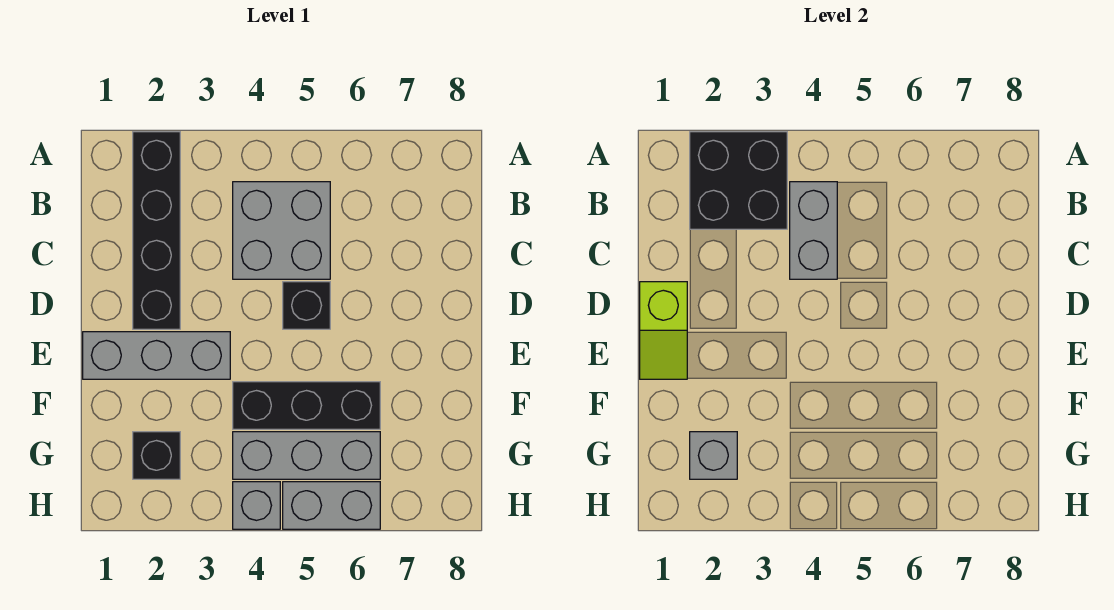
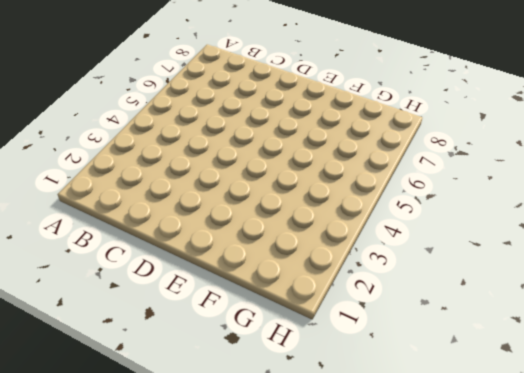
none -> black 1x4 brick [133,132,180,329]
none -> grey 2x2 brick [233,182,330,279]
none -> black 1x1 brick [283,282,330,329]

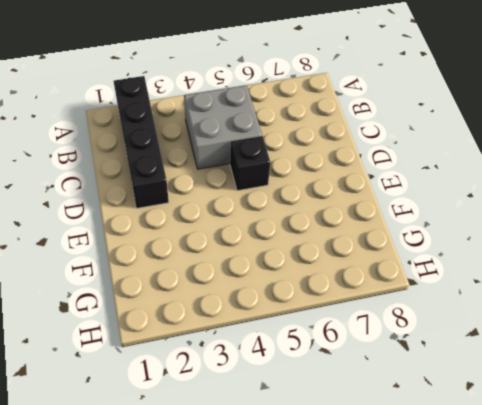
none -> grey 1x3 brick [83,332,230,379]
none -> black 1x3 brick [233,382,380,429]
none -> black 1x1 brick [133,432,180,479]

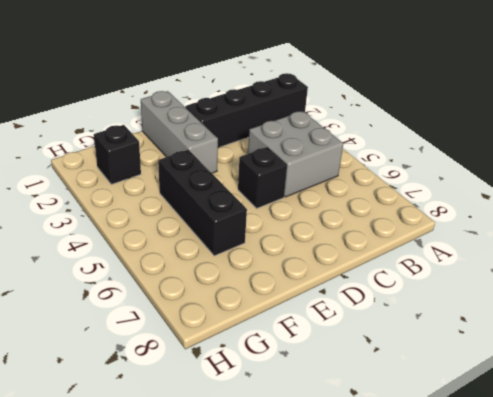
none -> grey 1x3 brick [233,432,380,479]
none -> grey 1x1 brick [233,482,280,529]
none -> grey 1x2 brick [283,482,380,529]

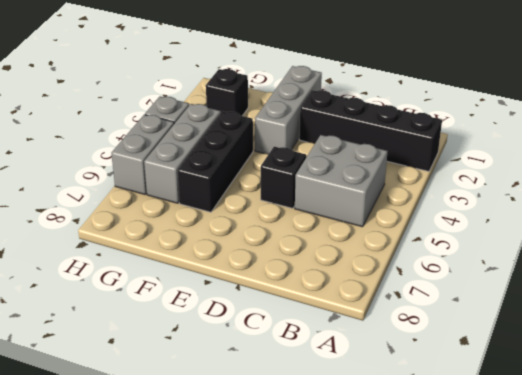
none -> black 2x2 brick [690,132,787,229]
none -> grey 1x2 brick [790,182,837,279]
none -> lime 1x2 slope [640,282,687,379]

